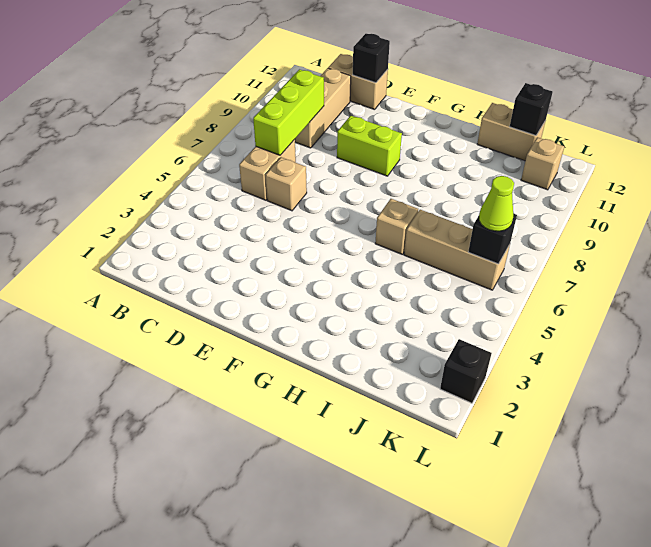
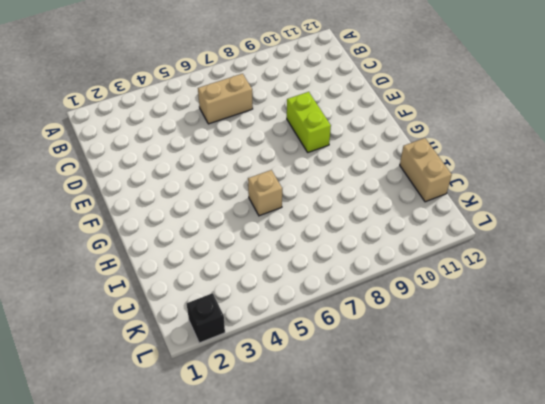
none -> tan 1x3 brick [295,68,351,148]
none -> tan 1x2 brick [328,54,388,110]
none -> tan 1x1 brick [266,157,307,211]

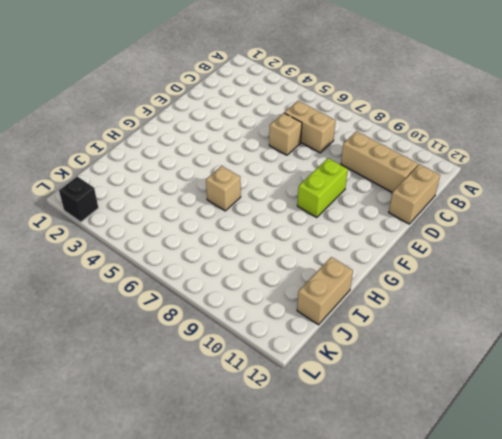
none -> tan 1x3 brick [404,210,510,290]
none -> tan 1x1 brick [521,137,564,190]
none -> lime 1x3 brick [253,70,324,155]

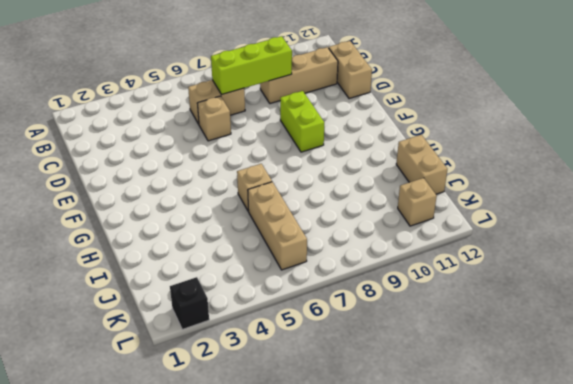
none -> black 1x1 brick [353,34,390,83]
none -> black 1x1 brick [510,83,552,136]
none -> black 1x1 brick [468,214,517,264]

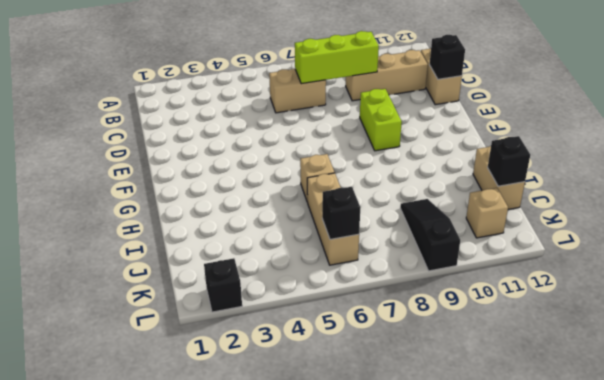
black 1x3 slope [400,199,460,271] -> none
none -> tan 1x1 brick [266,157,307,211]
none -> lime 1x1 cone [479,176,514,231]

